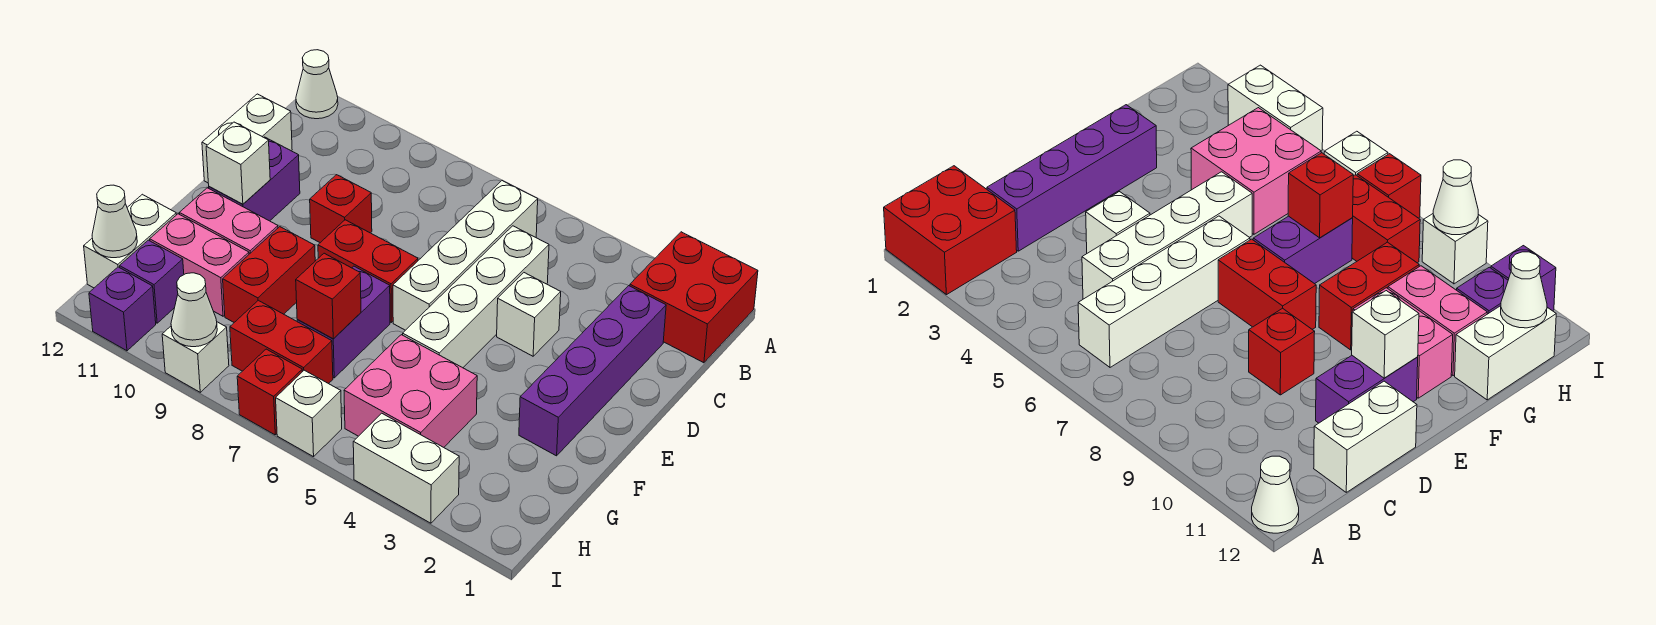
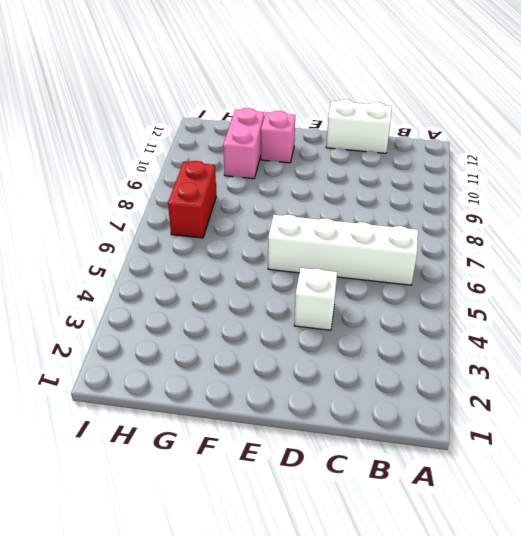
pink 1x1 brick [261,111,295,163] -> pink 1x2 brick [179,188,278,254]
none -> red 2x2 brick [630,232,758,363]
none -> white 1x1 cone [296,50,338,119]
none -> purple 1x4 brick [519,286,666,456]

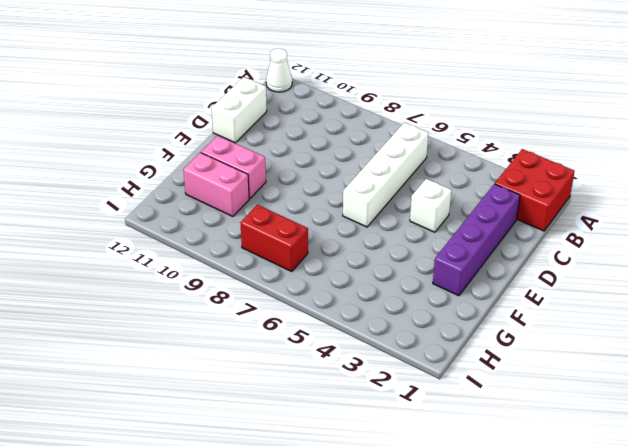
none -> white 1x4 brick [403,226,549,368]
none -> red 1x1 brick [310,175,372,243]
none -> purple 1x2 brick [209,137,300,221]

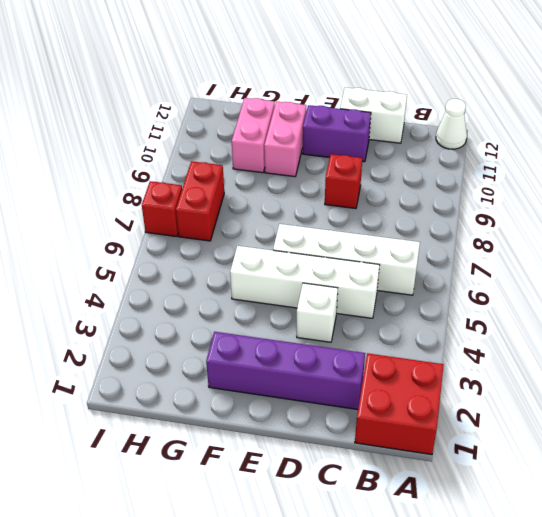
none -> red 1x2 brick [318,220,418,322]
none -> purple 1x2 brick [297,266,390,378]
none -> red 1x2 brick [223,227,315,322]

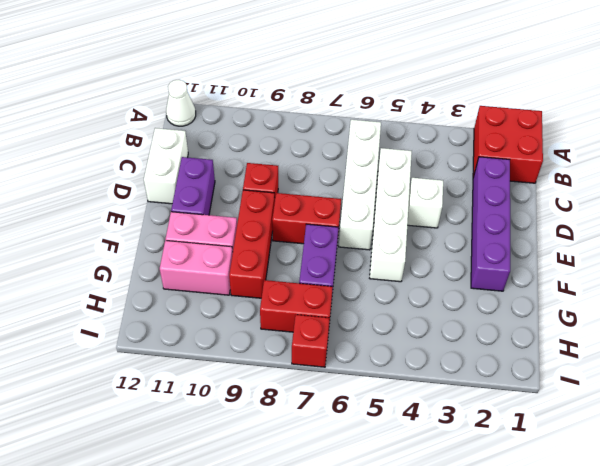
red 1x3 brick [229,190,275,298] -> red 1x2 brick [223,227,315,322]
none -> pink 2x2 brick [344,335,477,447]
none -> white 1x2 brick [84,194,176,288]
none -> purple 1x1 brick [120,240,184,323]

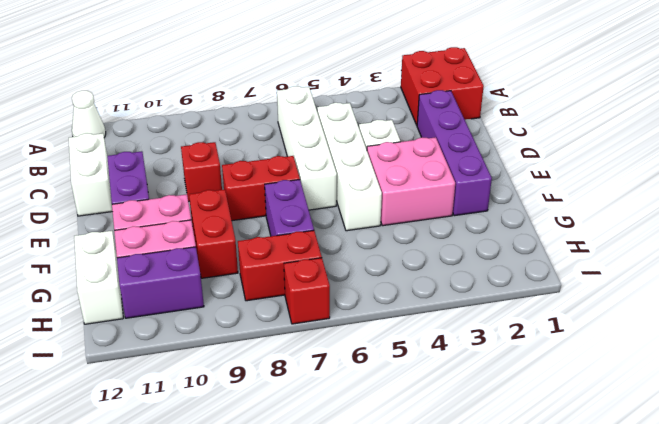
pink 2x2 brick [367,137,455,226] -> pink 2x2 brick moved to [344,335,477,447]
purple 1x2 brick [117,247,204,318] -> purple 1x1 brick [120,240,184,323]
none -> white 1x2 brick [353,413,459,523]
none -> white 1x1 brick [276,370,342,457]
none -> white 1x1 brick [162,322,229,392]

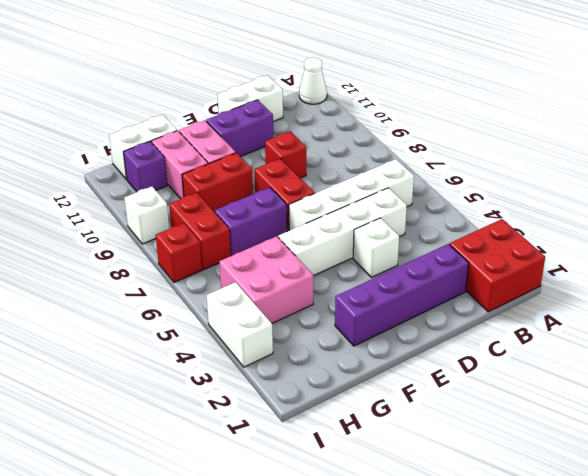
none -> white 1x1 brick [276,370,342,457]
none -> purple 1x1 brick [89,267,156,351]
none -> white 1x1 brick [206,122,270,204]

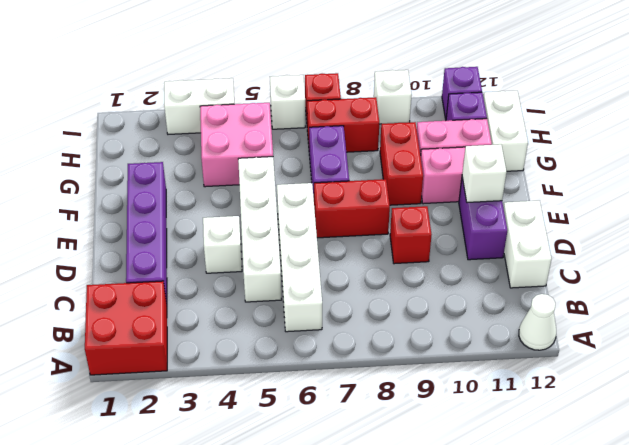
none -> red 1x1 brick [296,253,361,339]
none -> white 1x1 cone [92,185,137,258]
none -> white 1x1 cone [171,273,217,347]

